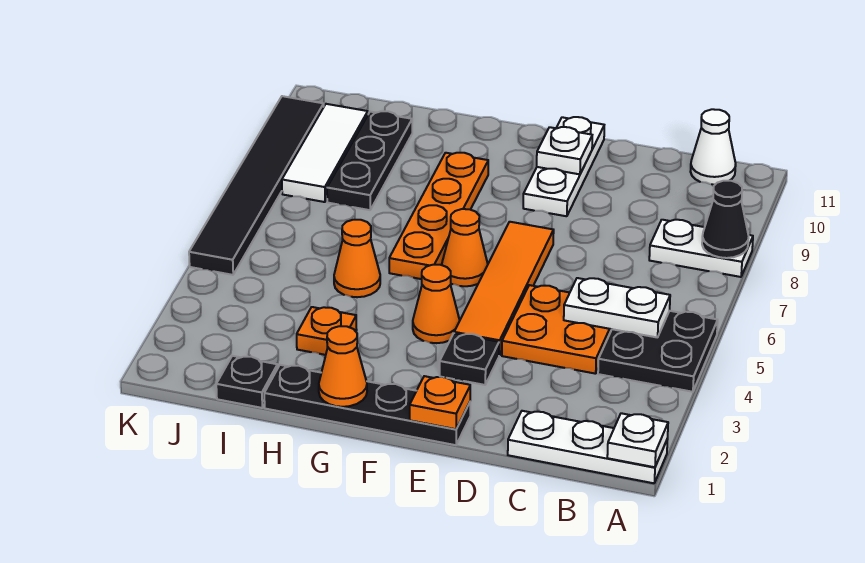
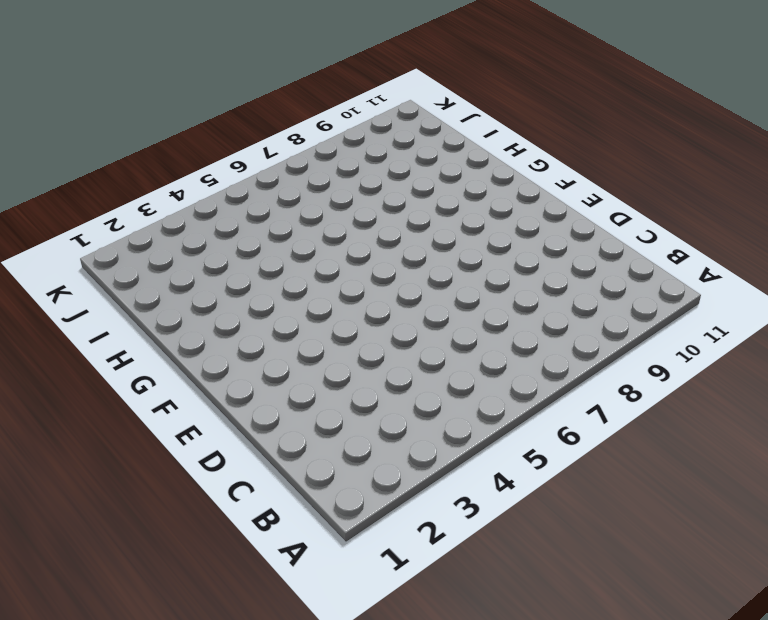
none -> white 1x3 plate [508,411,668,483]
none -> black 2x2 plate [598,311,718,392]
none -> white 1x2 plate [649,220,753,277]

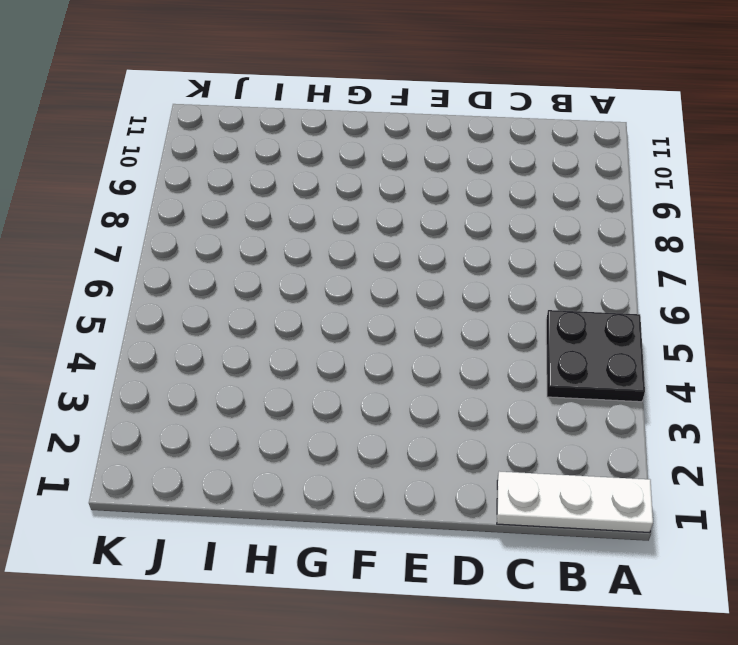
none -> white 1x2 plate [649,220,753,277]
none -> white 1x1 cone [690,109,736,185]
none -> orange 2x2 plate [502,285,612,374]

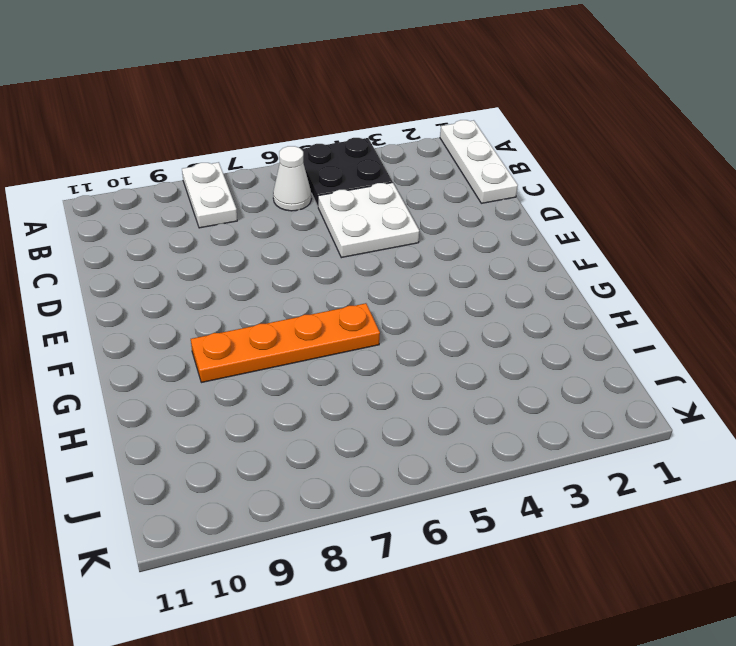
white 1x1 cone [273,146,311,211] -> white 1x1 cone moved to [690,109,736,185]
white 2x2 plate [318,183,419,258] -> orange 2x2 plate [502,285,612,374]
none -> black 1x4 plate [264,365,470,445]
none -> black 1x1 plate [440,333,499,385]
none -> orange 1x4 tile [454,222,554,356]

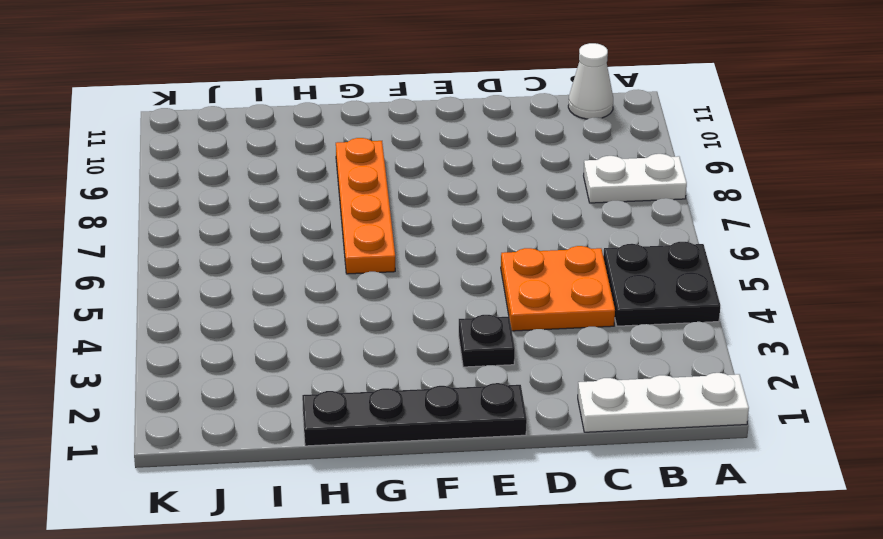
none -> orange 1x4 tile [454,222,554,356]
none -> white 1x3 plate [523,117,604,216]
none -> orange 1x1 cone [413,265,460,343]

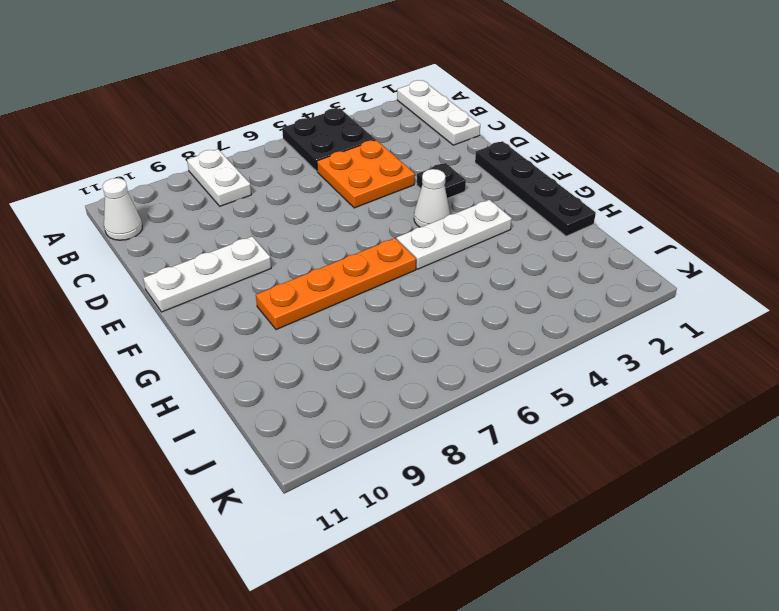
white 1x1 cone [414,169,450,227] -> orange 1x1 cone [413,265,460,343]
white 1x3 plate [397,200,512,269] -> none
none -> orange 1x4 tile [454,222,554,356]
none -> orange 1x1 cone [442,209,488,286]
none -> orange 1x1 plate [297,307,357,355]

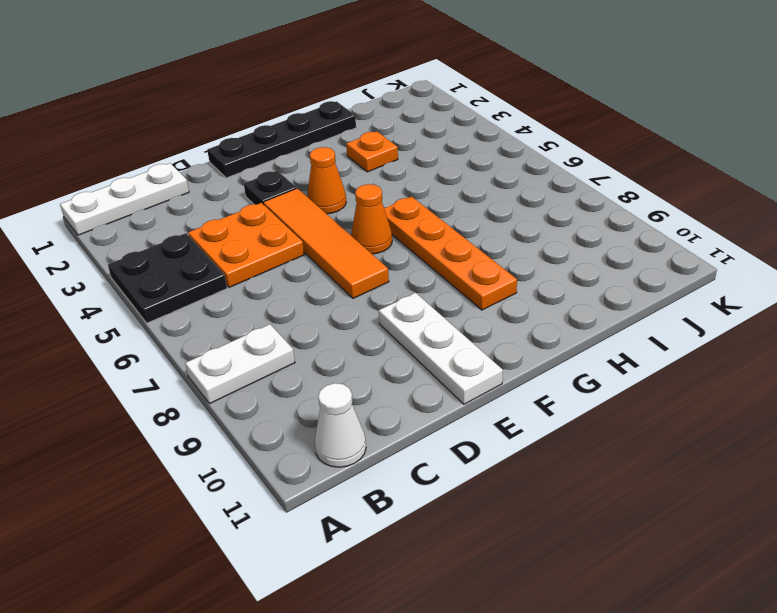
none -> orange 1x1 cone [334,220,380,297]
none -> black 1x1 plate [216,356,278,408]
none -> black 1x3 plate [327,111,412,210]

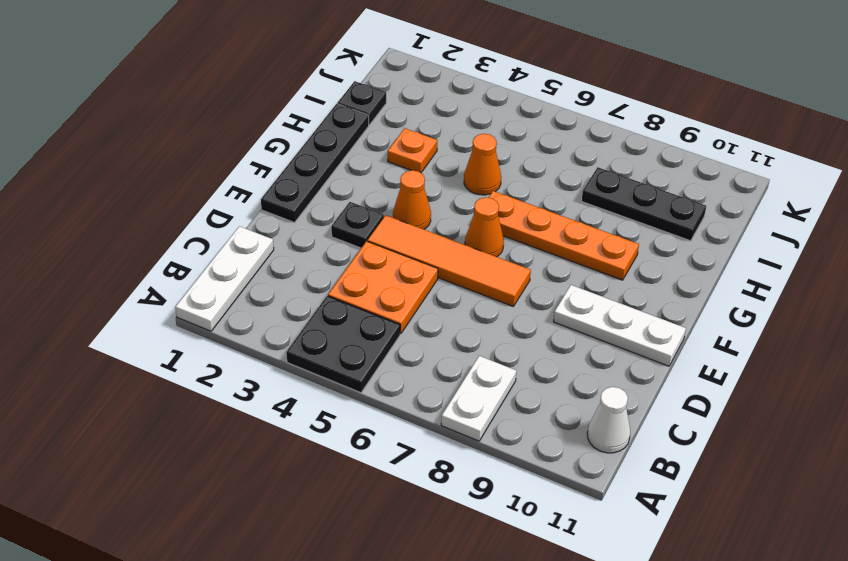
none -> white 1x3 tile [282,104,368,202]
none -> black 1x6 tile [189,96,324,275]
none -> white 1x1 plate [607,413,668,467]

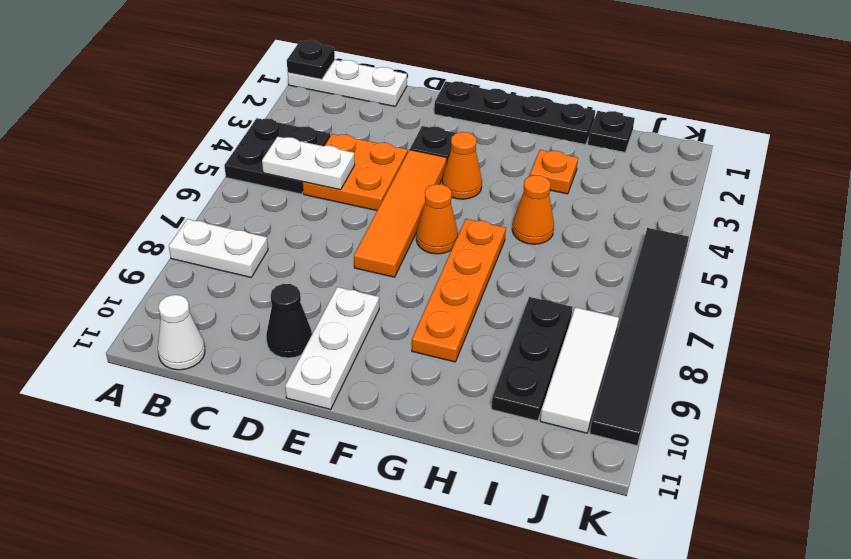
black 1x1 plate [287,40,335,79] -> white 1x1 plate [607,413,668,467]
black 1x1 cone [266,284,312,358] -> black 1x1 cone moved to [702,181,749,258]
none -> orange 1x1 plate [410,376,470,429]
none -> white 1x1 plate [537,127,592,174]
none -> orange 1x1 cone [319,326,367,407]

